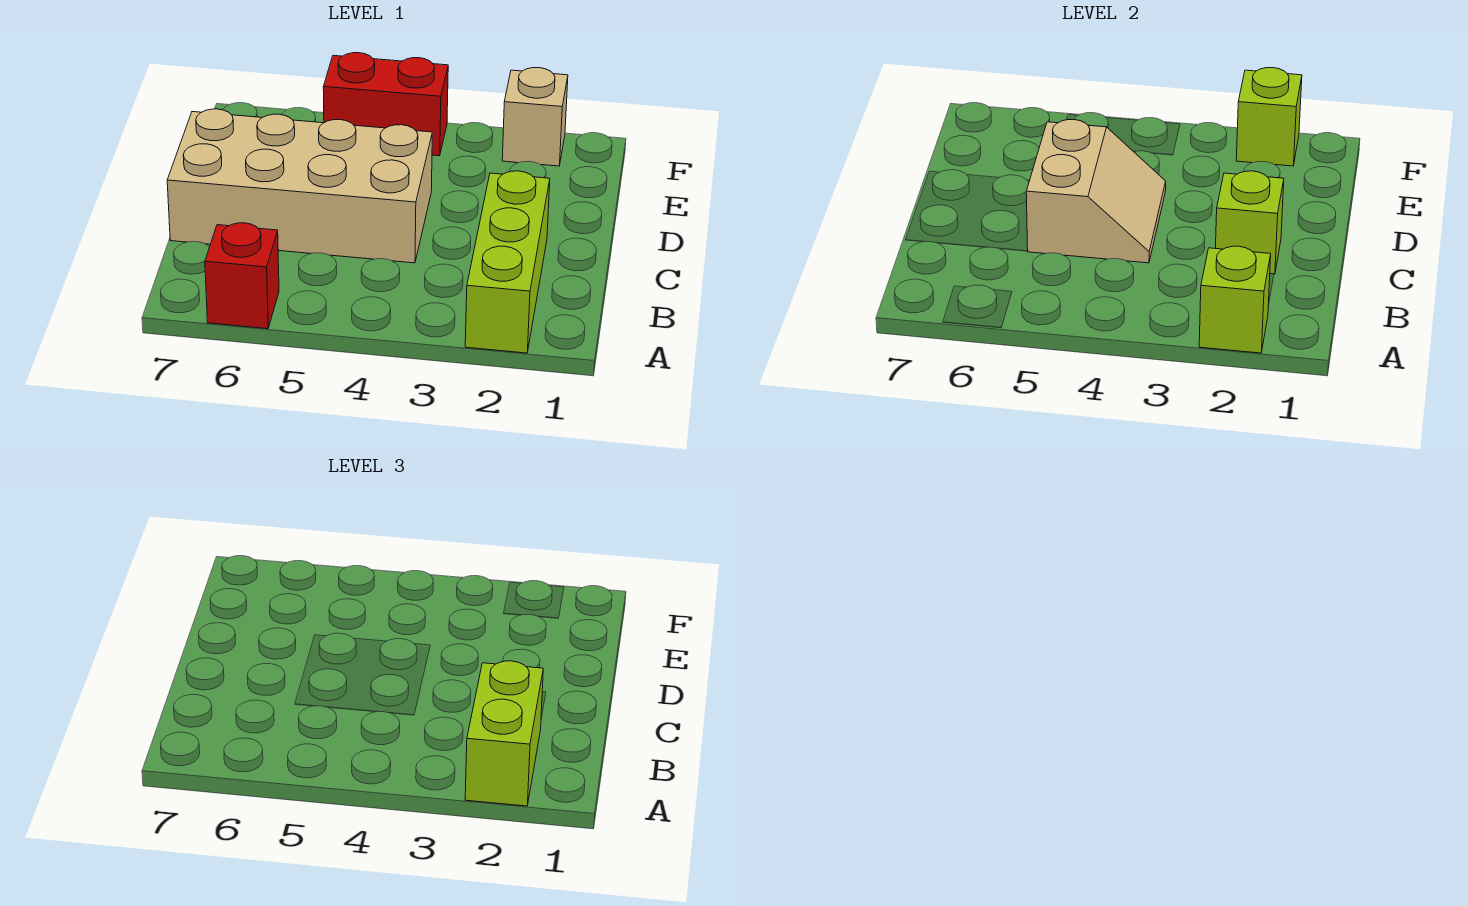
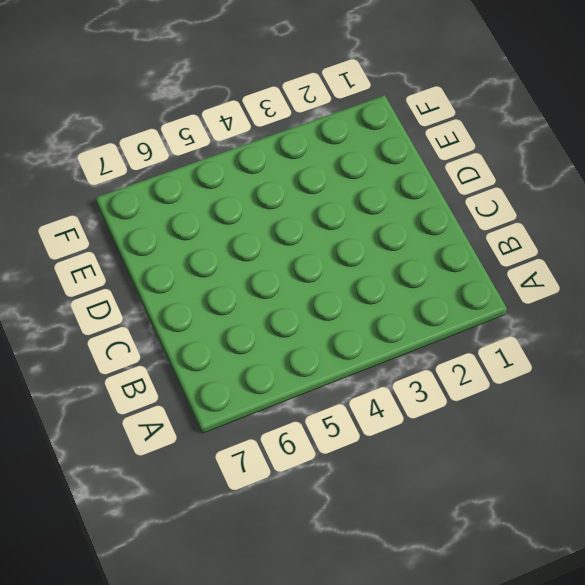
none -> lime 1x3 brick [465,171,550,353]
none -> red 1x1 brick [205,223,279,329]

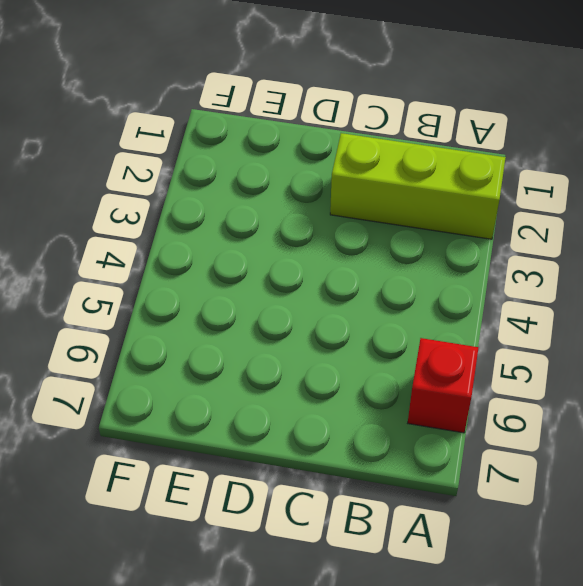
none -> tan 2x4 brick [167,109,432,263]
none -> tan 1x1 brick [502,68,568,166]

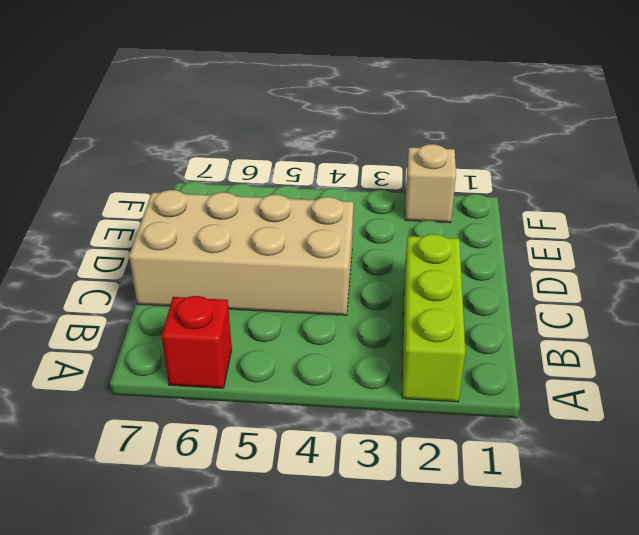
none -> red 1x2 brick [323,53,448,156]
none -> lime 1x1 brick [1199,246,1271,353]

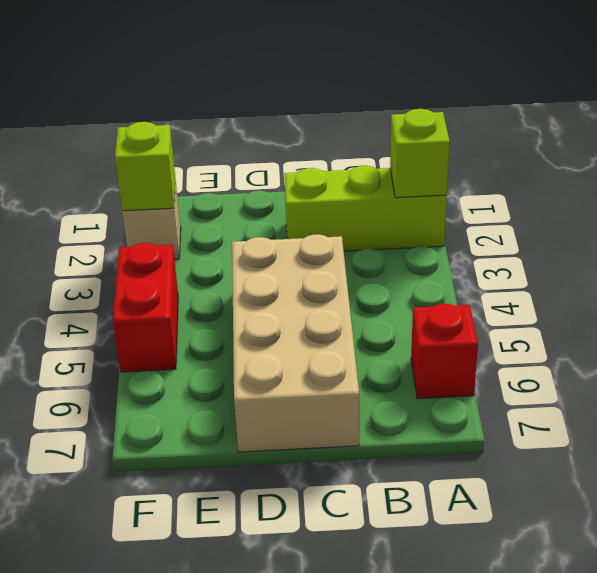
none -> lime 1x1 brick [1215,171,1284,274]
none -> tan 2x2 slope [1026,120,1166,263]

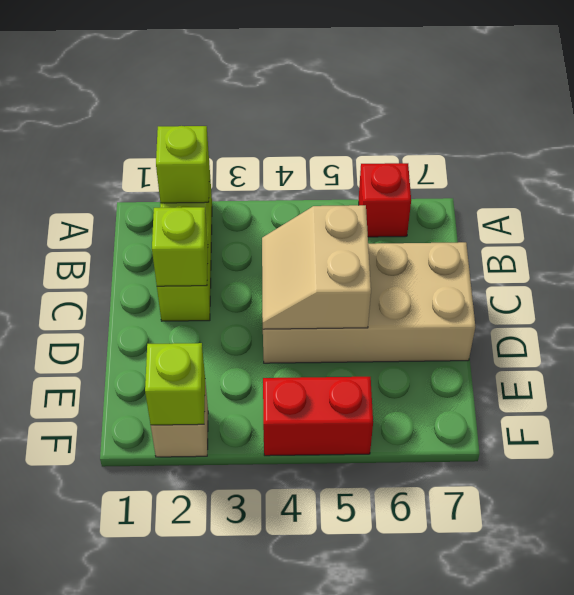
none -> lime 1x2 brick [465,661,543,806]

